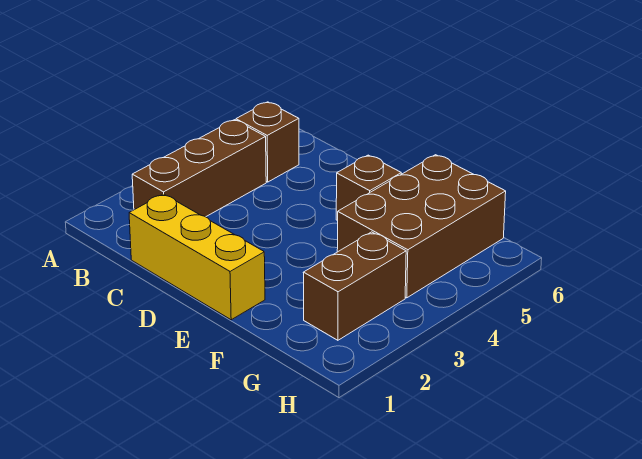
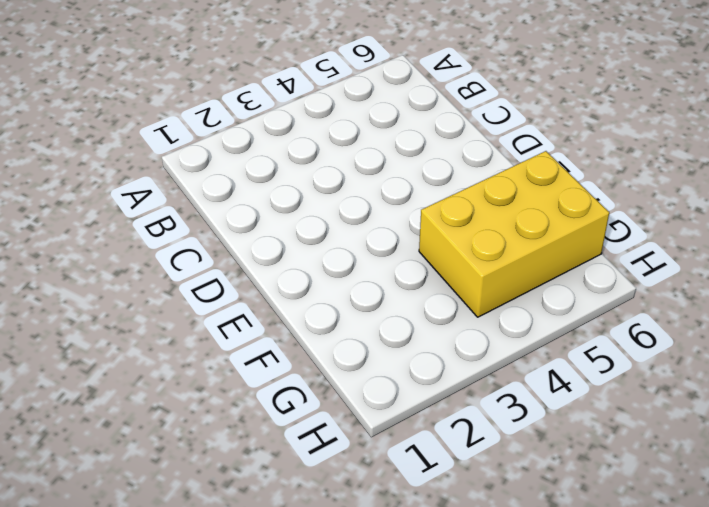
yellow 2x3 brick [419,151,609,317] -> brown 2x3 brick [337,155,506,298]
none -> brown 1x3 brick [132,120,266,217]
none -> brown 1x1 brick [236,102,299,182]

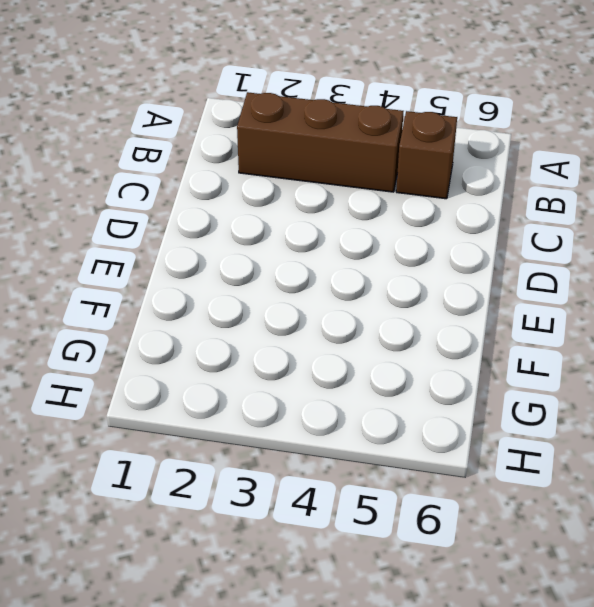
none -> yellow 1x3 brick [129,194,265,320]
none -> brown 1x1 brick [336,155,401,221]

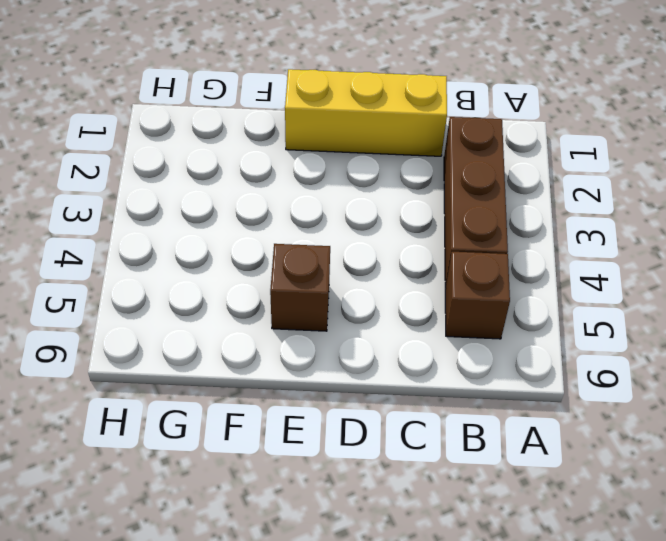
none -> brown 2x3 brick [337,155,506,298]
none -> brown 1x2 brick [303,232,406,340]

